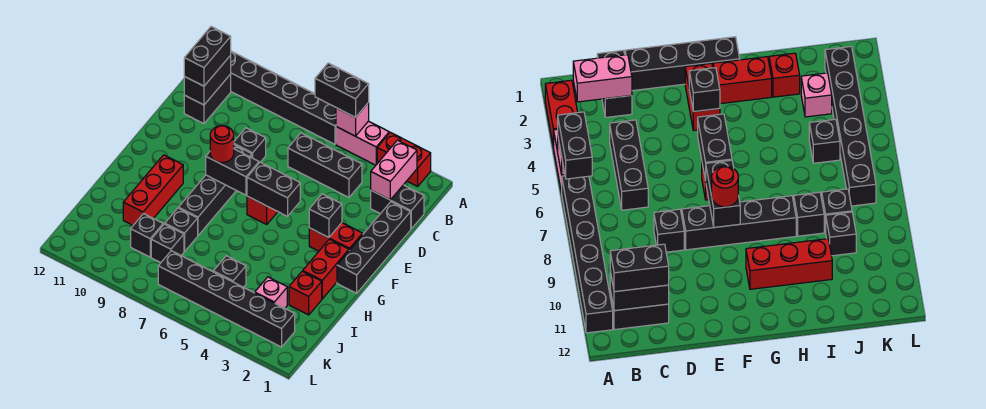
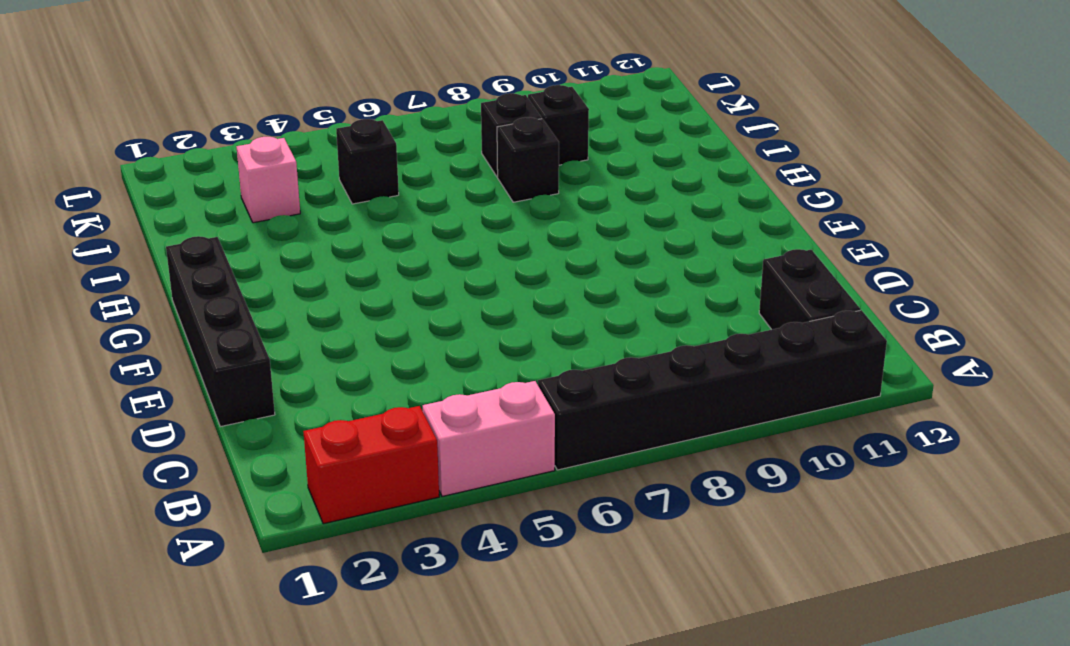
none -> black 1x2 brick [371,185,424,229]
none -> black 1x3 brick [288,133,362,197]
none -> black 1x1 brick [234,128,266,163]

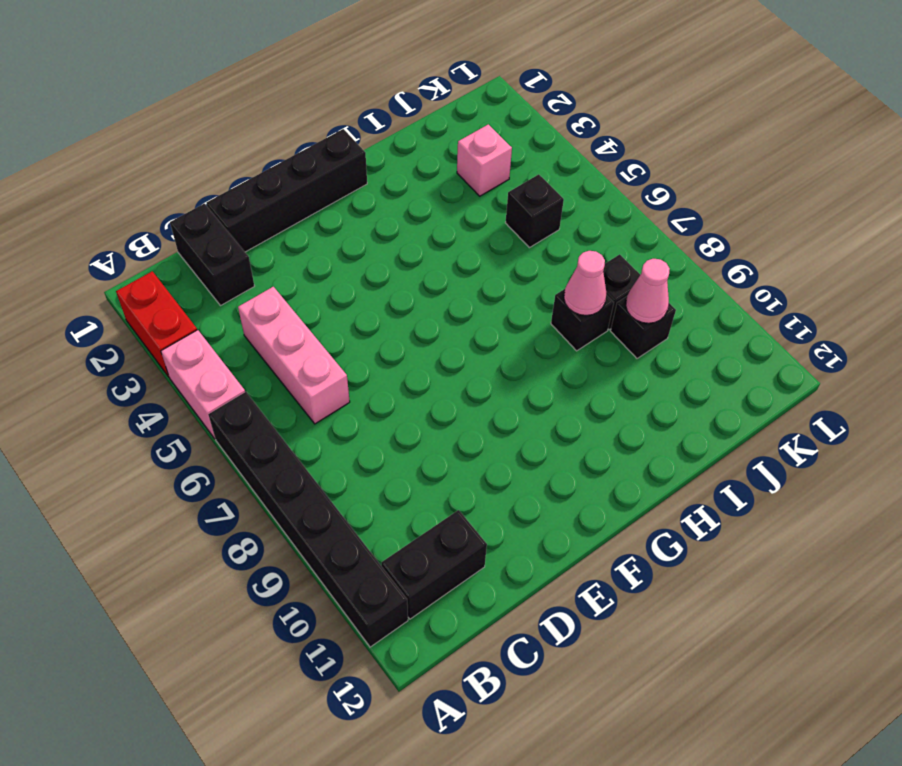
pink 1x3 brick [238,287,350,424] -> black 1x3 brick [288,133,362,197]
pink 1x1 cone [564,251,606,315] -> none
pink 1x1 cone [626,259,670,323] -> none
none -> black 1x1 brick [234,128,266,163]
none -> black 1x4 brick [178,145,252,235]
none -> red 1x2 brick [309,223,363,251]

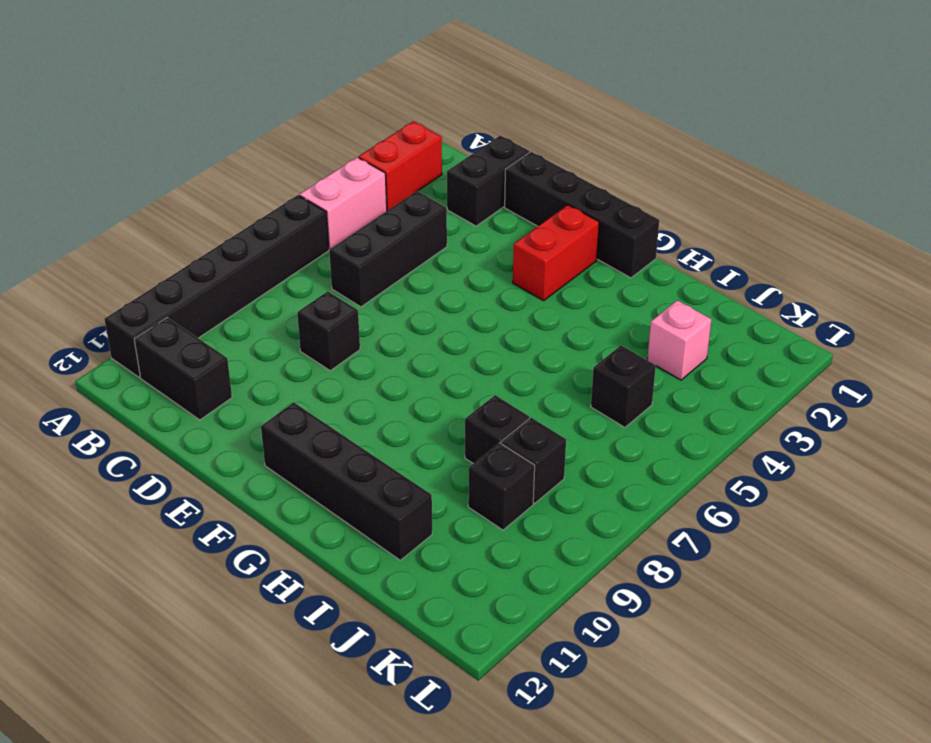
black 1x4 brick [261,403,432,560] -> black 1x4 brick moved to [178,145,252,235]
none -> red 1x1 brick [247,196,278,224]
none -> red 1x2 brick [303,239,349,299]
none -> red 1x3 brick [123,155,183,225]

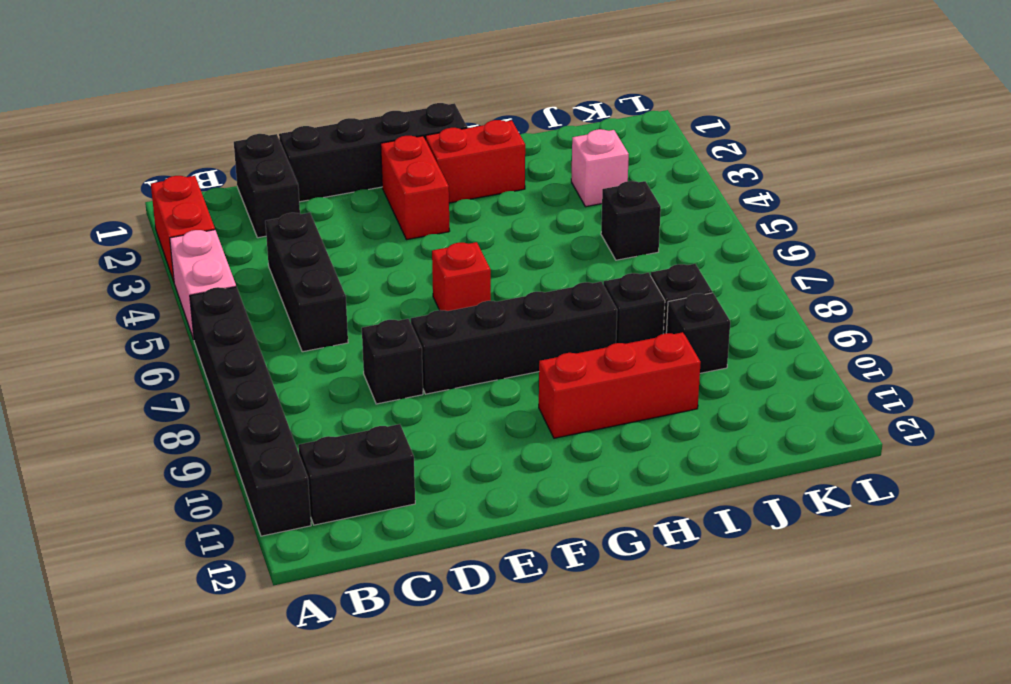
none -> red 1x1 brick [289,271,322,315]
none -> black 1x6 brick [158,251,295,347]
none -> pink 1x1 brick [336,103,369,136]

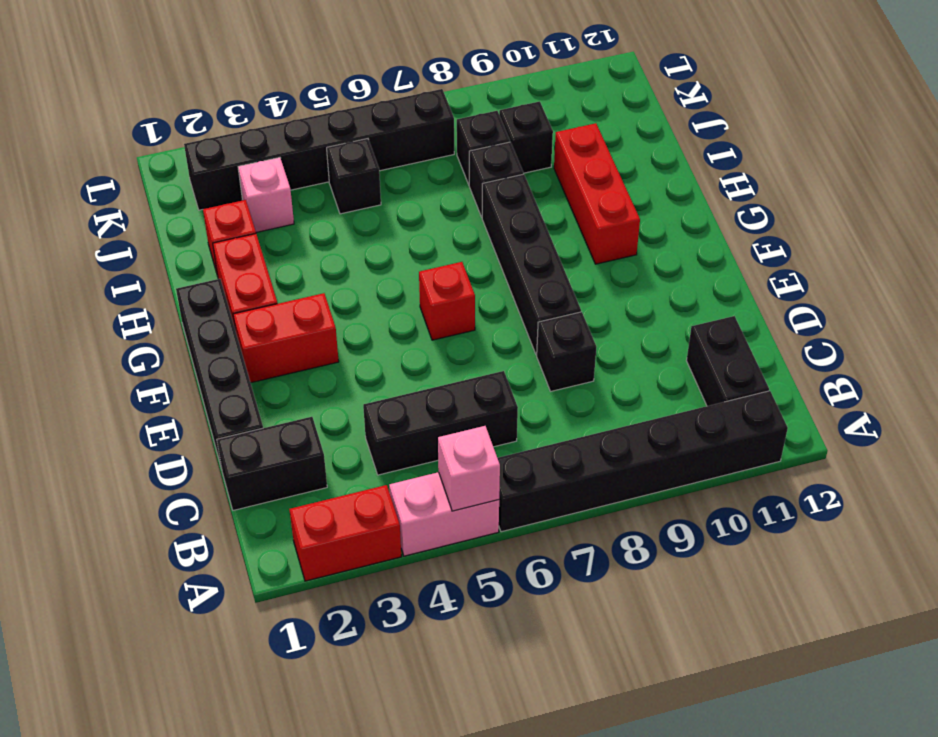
none -> pink 1x2 brick [371,140,417,200]
none -> black 1x2 brick [184,55,231,105]
none -> black 1x1 brick [309,194,342,238]

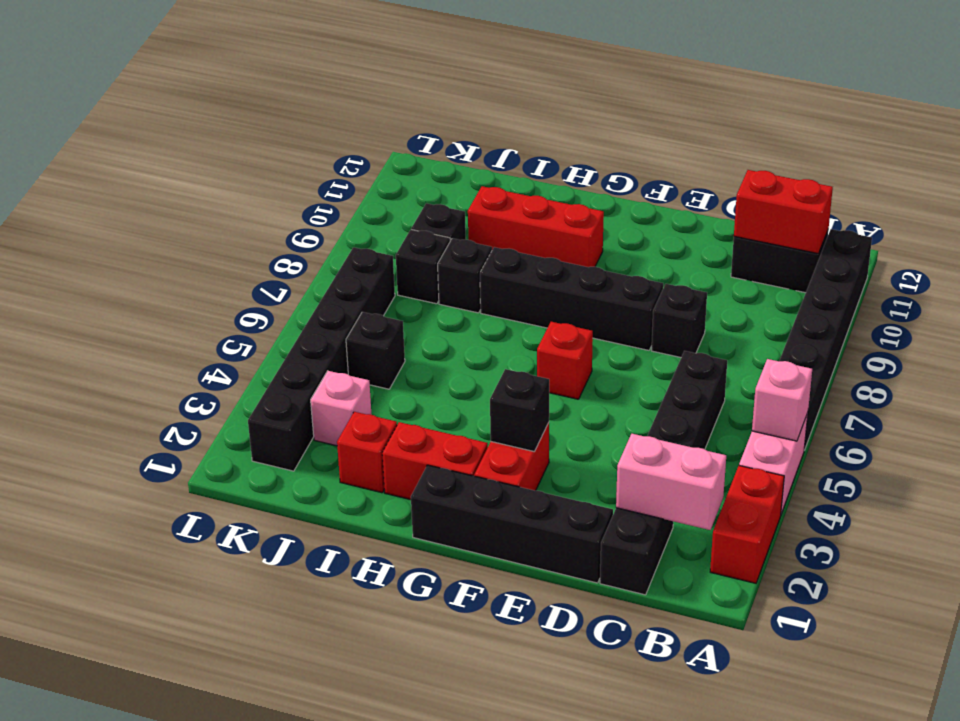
red 1x2 brick [734,170,833,254] -> black 1x2 brick [184,55,231,105]
none -> black 1x2 brick [247,162,300,216]
none -> black 1x2 brick [206,149,259,195]
none -> black 1x2 brick [315,63,369,117]

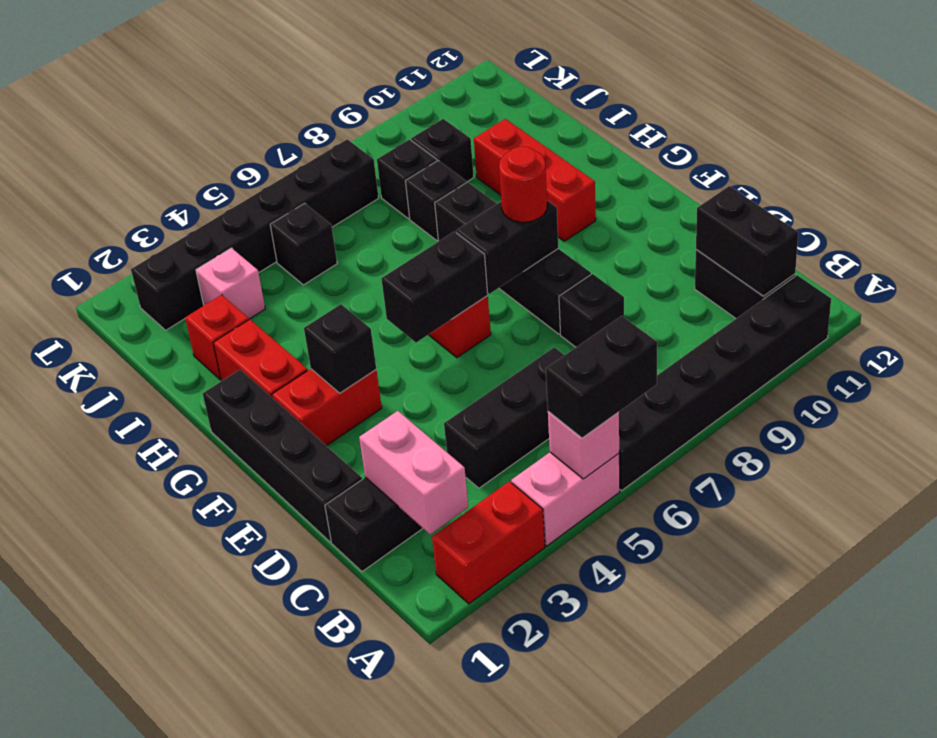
none -> black 1x2 brick [184,27,231,86]

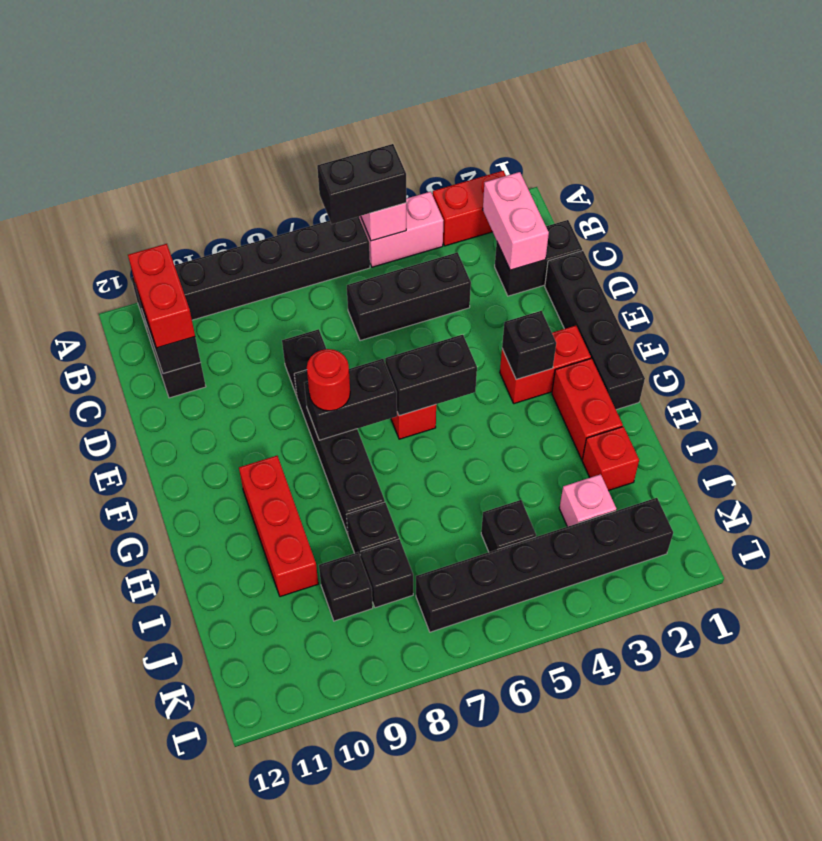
red 1x2 brick [128,244,195,348] -> black 1x2 brick [184,27,231,86]

